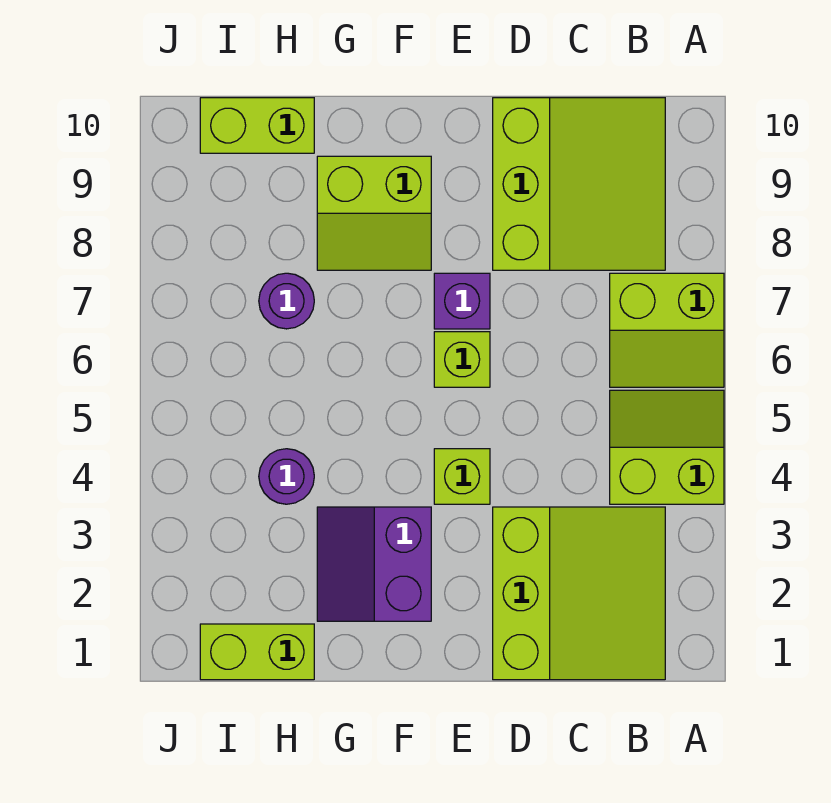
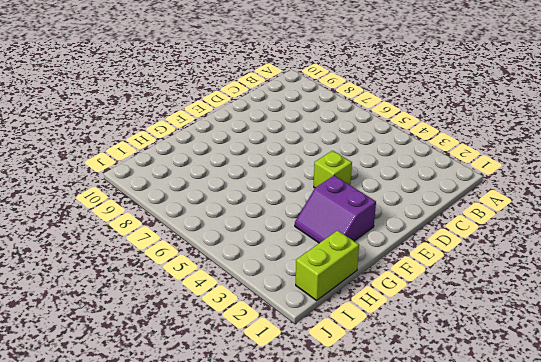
none -> lime 2x2 slope [610,390,724,504]
none -> lime 2x2 slope [610,273,724,387]
none -> lime 3x3 slope [493,507,665,680]

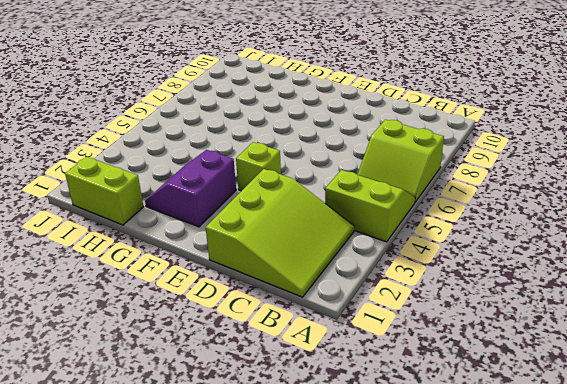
none -> lime 3x3 slope [493,98,665,270]
none -> lime 1x1 brick [434,332,490,387]
none -> purple 1x1 brick [434,273,490,329]

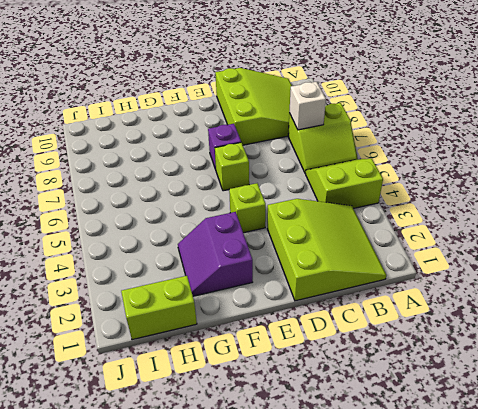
white 1x1 brick [289,82,326,130] -> none
none -> lime 2x2 slope [317,156,431,270]
none -> purple 1x1 round brick [259,449,314,504]
none -> purple 1x1 round brick [259,273,314,329]

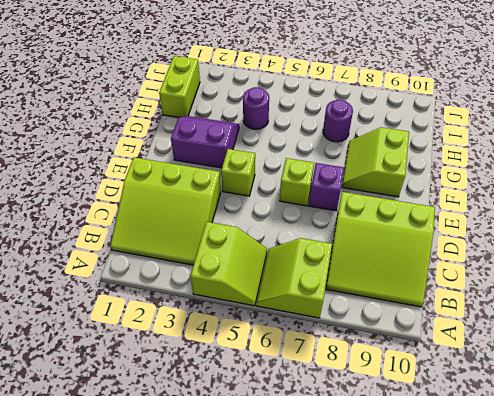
none -> lime 1x2 brick [200,98,314,153]

